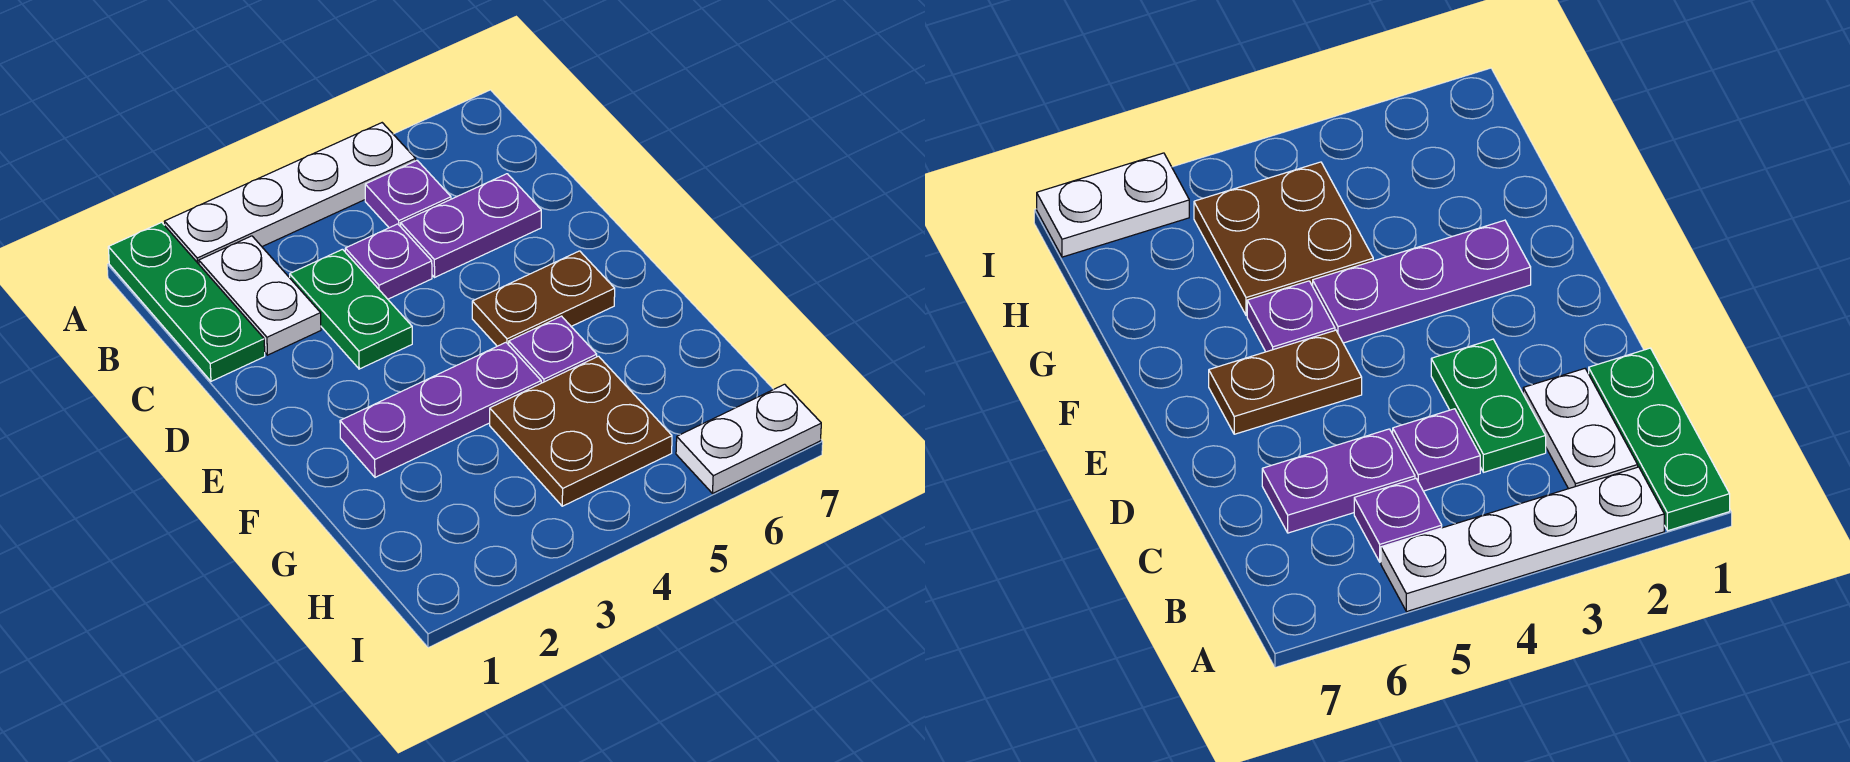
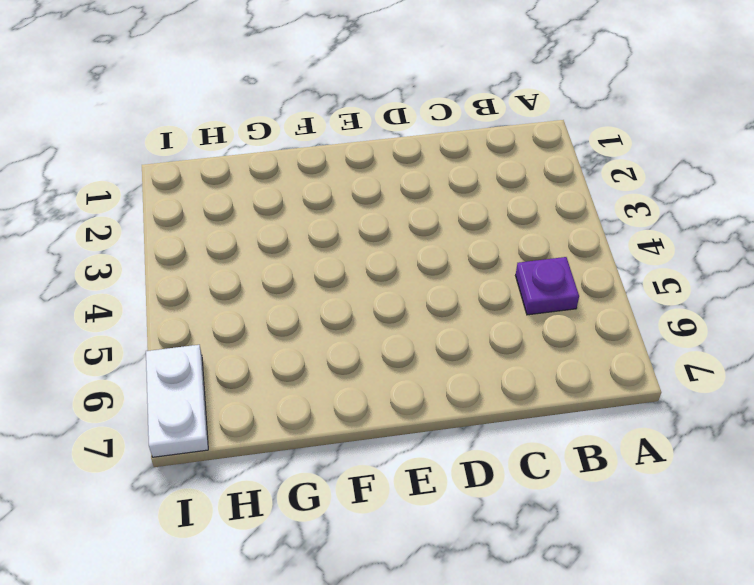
none -> green 1x3 plate [108,222,265,381]
none -> white 1x4 plate [164,123,416,264]
none -> white 1x2 plate [199,236,321,355]

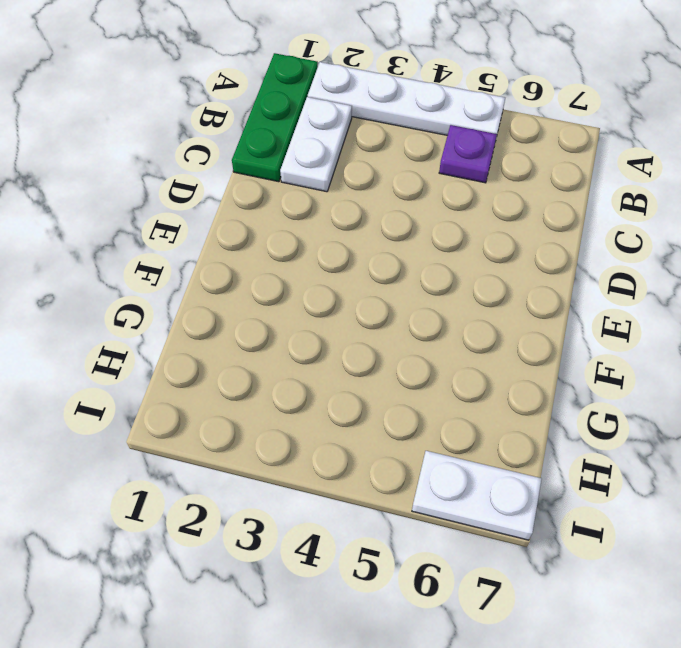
none -> green 1x2 plate [290,249,412,369]
none -> purple 1x1 plate [345,224,432,299]
none -> purple 1x2 plate [401,174,541,277]

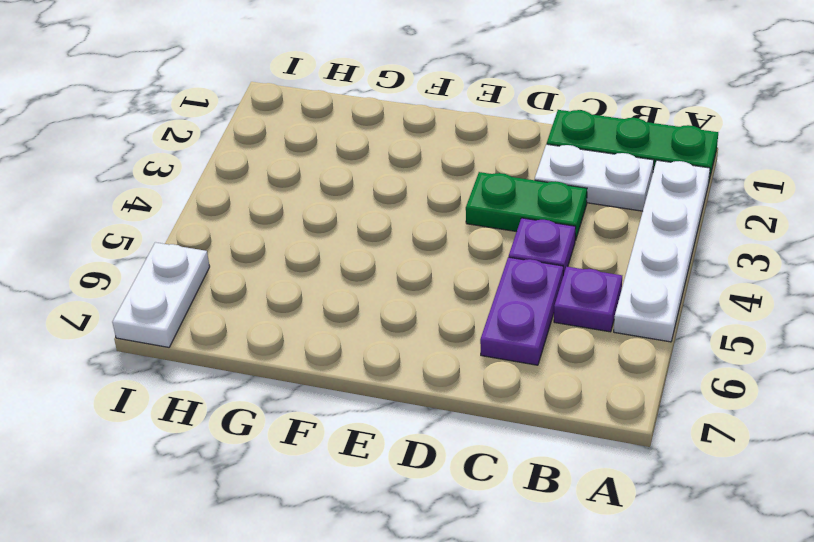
none -> brown 1x2 plate [472,251,615,346]
none -> purple 1x3 plate [340,343,541,477]
none -> purple 1x1 plate [509,316,597,383]

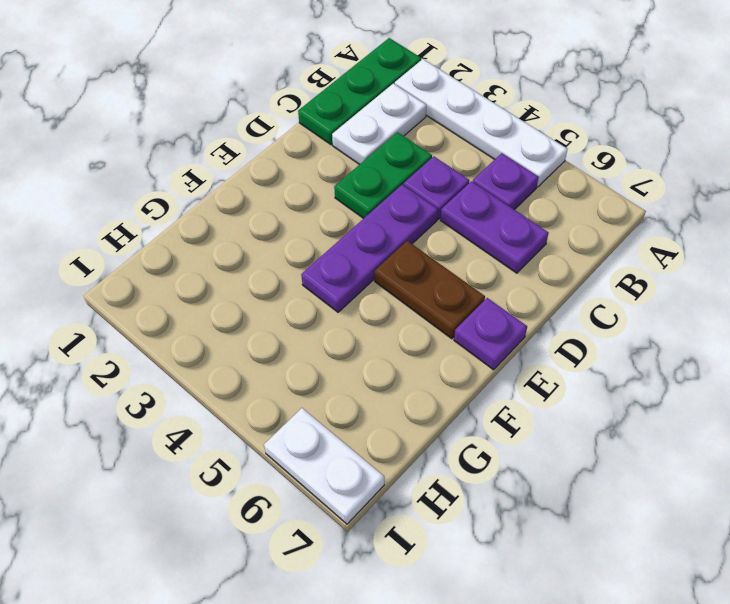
purple 1x3 plate [301,185,438,312] -> purple 1x3 plate turned to [340,343,541,477]
purple 1x1 plate [454,298,527,370] -> purple 1x1 plate moved to [509,316,597,383]
none -> brown 2x2 plate [490,356,672,506]

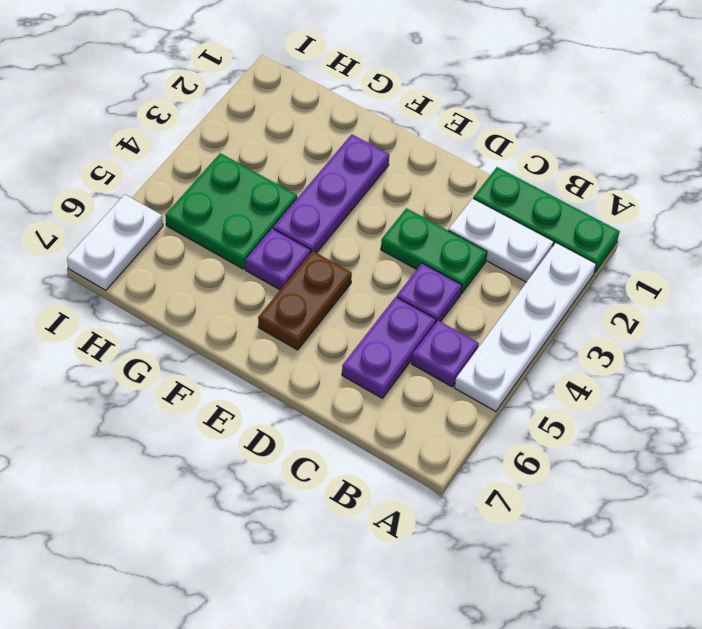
green 2x2 plate [165,153,297,269] -> brown 2x2 plate [490,356,672,506]

